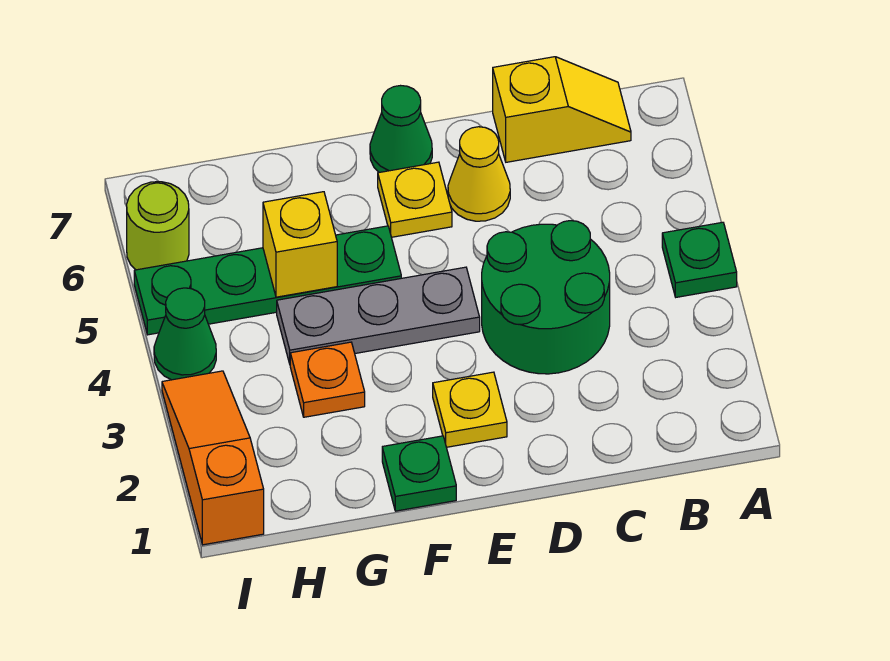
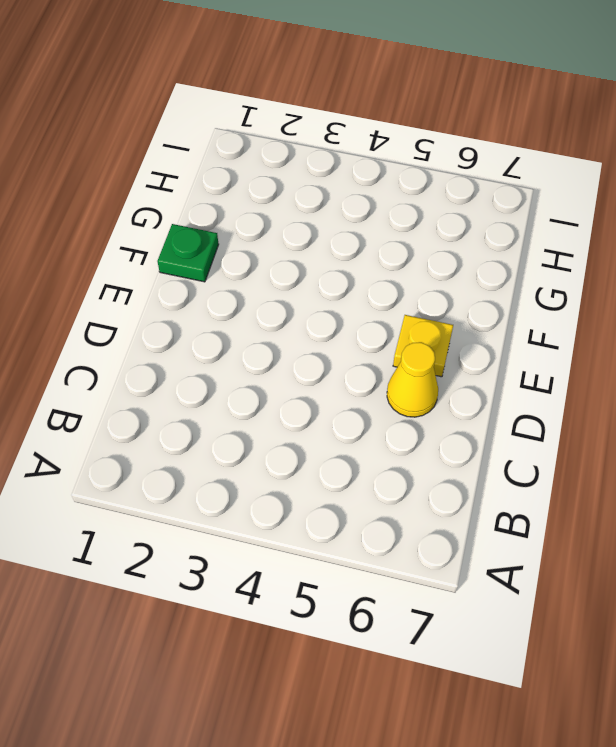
none -> green 1x1 plate [662,222,737,297]
none -> yellow 1x2 slope [493,57,631,162]
none -> green 2x2 round brick [482,221,610,374]

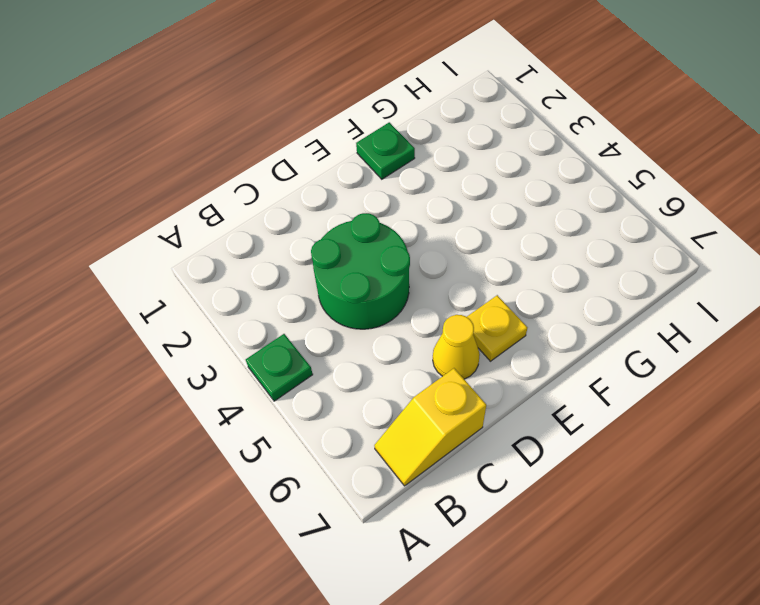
none -> yellow 1x1 plate [433,372,507,447]
none -> grey 1x3 plate [277,267,480,364]
none -> green 1x1 cone [370,86,432,172]

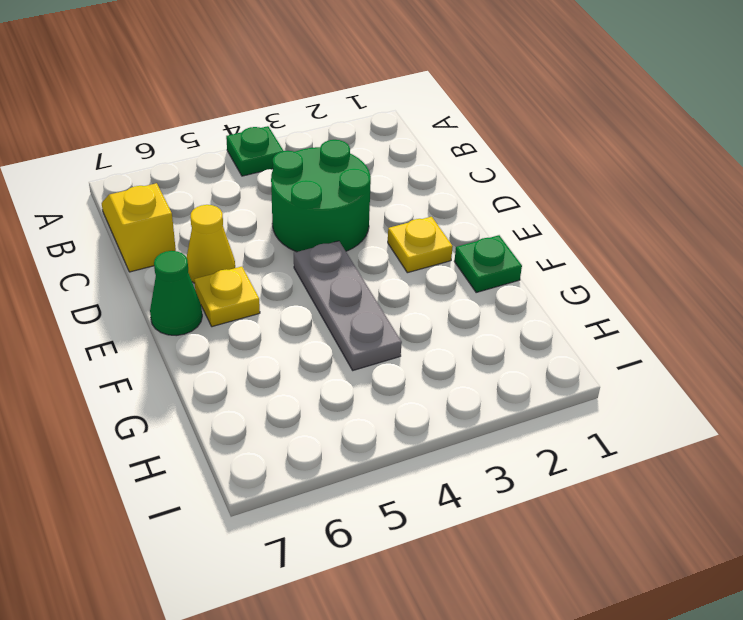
none -> green 1x4 plate [134,226,401,335]
none -> orange 1x1 plate [290,342,365,417]
none -> orange 1x3 slope [162,371,264,545]

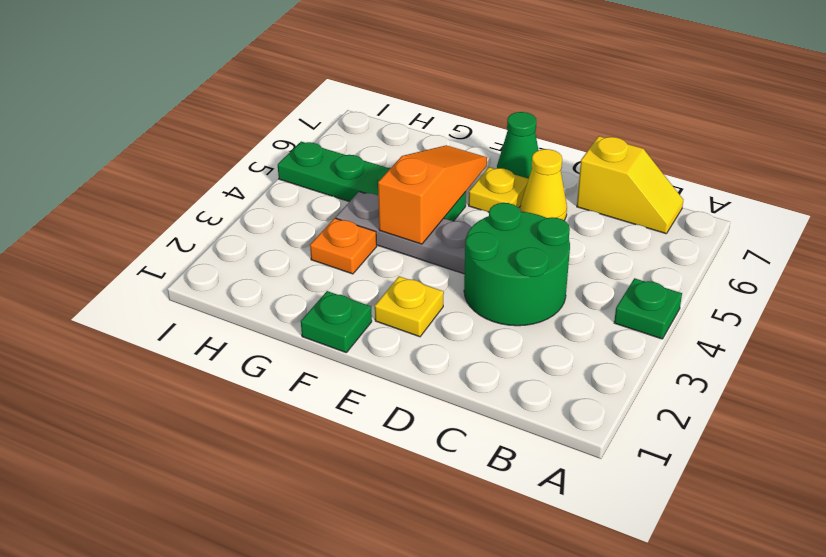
orange 1x3 slope [378,145,487,244] -> orange 1x3 slope moved to [162,371,264,545]
none -> green 1x1 cone [154,288,216,380]
none -> lime 1x1 round brick [127,182,189,270]
none -> yellow 1x1 brick [263,192,337,297]

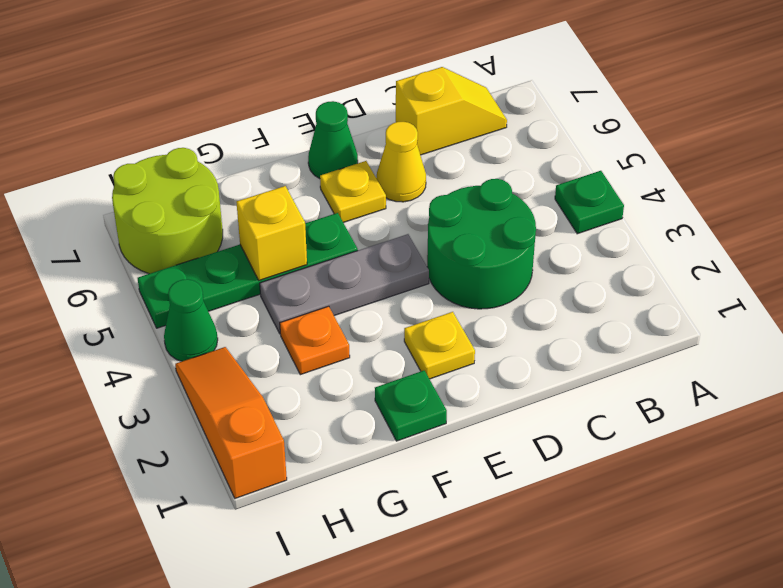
lime 2x2 round brick [112,148,223,274] -> lime 1x1 round brick [127,182,189,270]

